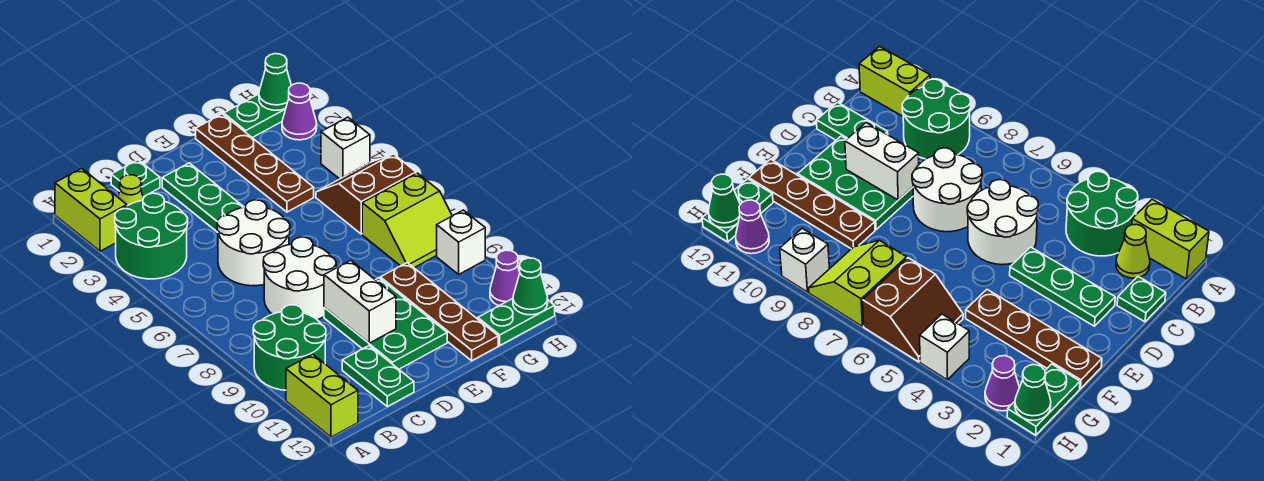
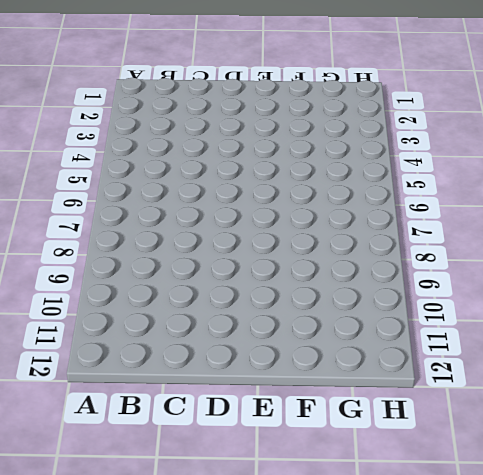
none -> lime 1x2 brick [55,168,127,251]
none -> green 2x2 round brick [115,193,188,279]
none -> green 2x2 round brick [253,305,326,390]

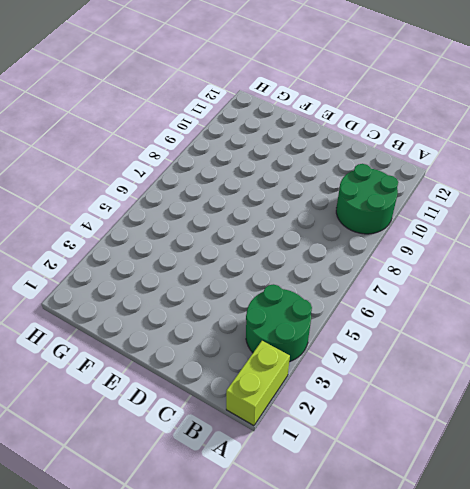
none -> lime 1x2 brick [286,354,358,437]
none -> lime 1x1 cone [118,175,143,206]
none -> green 1x1 plate [111,160,160,197]

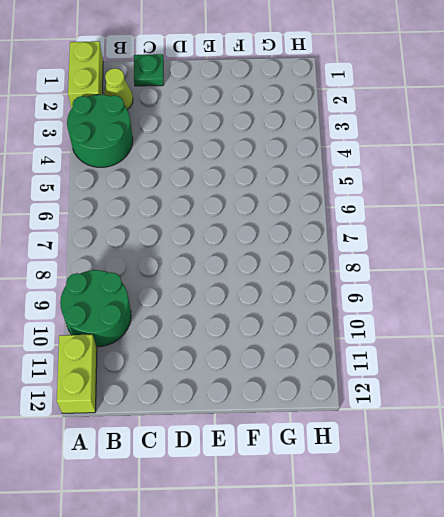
none -> white 2x2 round brick [217,200,290,286]
none -> white 2x2 round brick [263,237,336,320]
none -> green 1x2 plate [342,346,414,407]

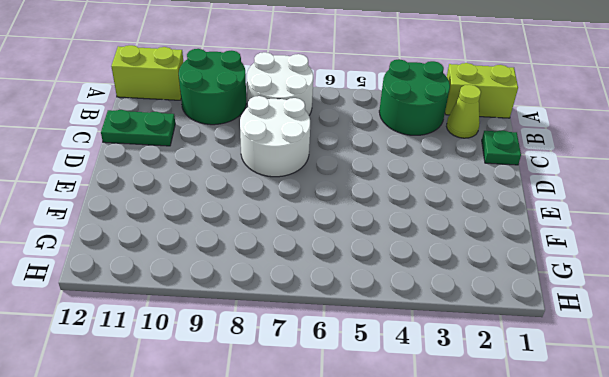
white 2x2 round brick [247,52,313,115] -> white 2x2 round brick moved to [217,200,290,286]
none -> green 1x3 plate [162,163,243,232]
none -> green 2x3 plate [324,278,447,369]
none -> brown 1x4 plate [196,114,314,212]

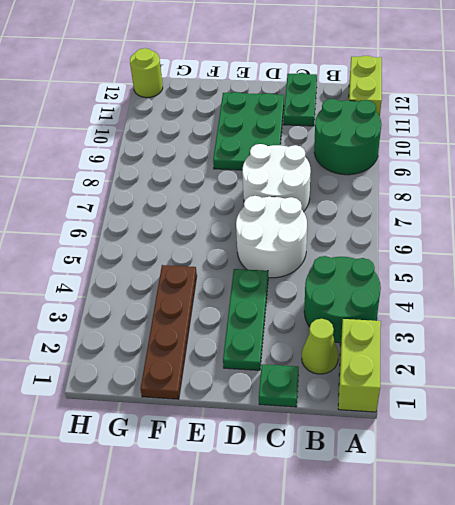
lime 1x1 round brick [130,48,163,98] -> green 1x2 plate [478,299,555,345]
none -> brown 1x4 plate [380,263,498,361]
none -> green 1x2 plate [224,94,286,138]
none -> brown 2x2 slope [316,154,416,234]

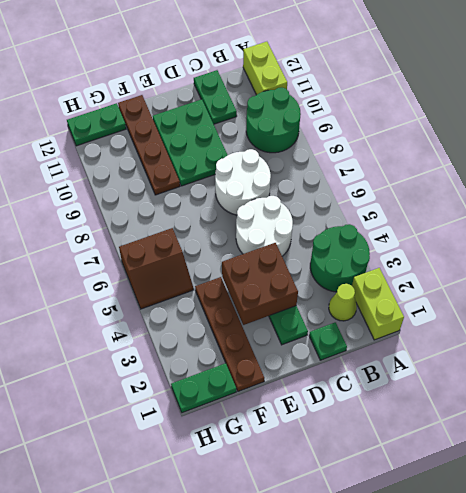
brown 2x2 brick [222,243,298,325] -> none
none -> lime 2x2 slope [362,173,452,268]
none -> purple 1x1 cone [282,83,317,140]
none -> white 1x1 brick [321,117,370,179]

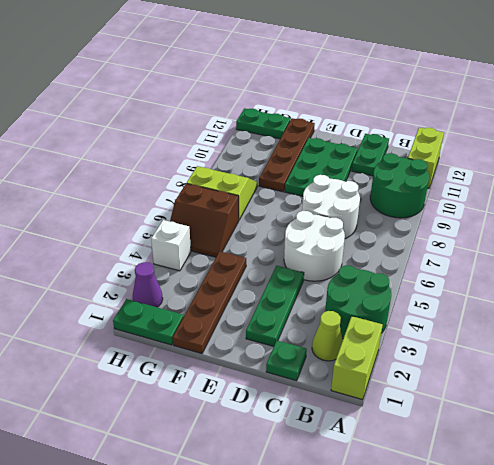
none -> white 1x1 brick [437,210,485,274]
none -> purple 1x1 cone [490,250,520,306]
none -> white 1x2 brick [324,260,396,343]

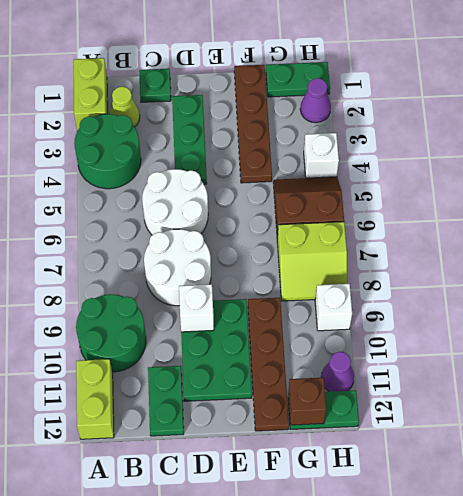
white 1x1 brick [179,284,214,332] -> white 1x2 brick [324,260,396,343]
brown 1x1 brick [288,377,326,425] -> none
none -> green 1x1 cone [259,54,291,110]
none -> green 1x1 cone [513,258,548,315]

